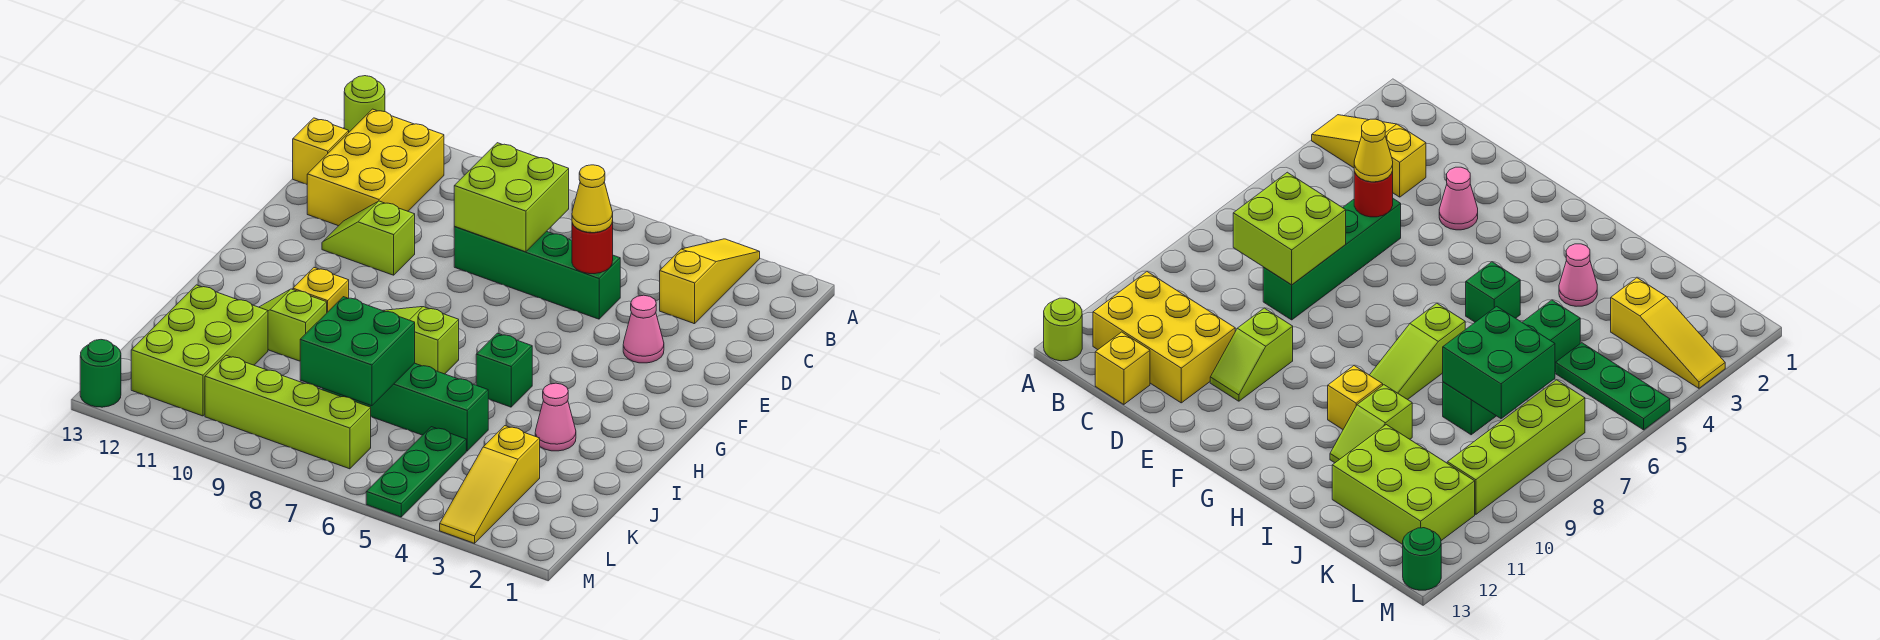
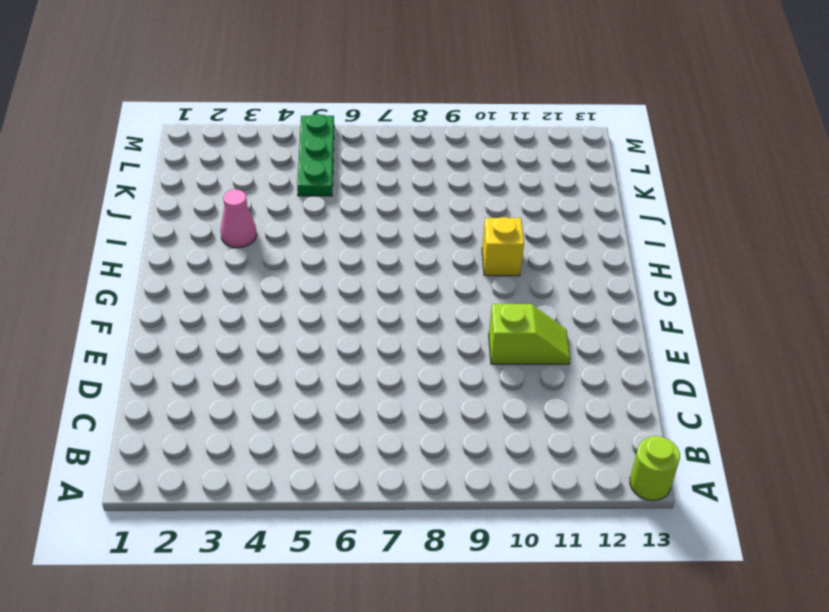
none -> yellow 1x3 slope [660,239,760,324]
none -> yellow 2x3 brick [307,109,444,226]
none -> yellow 1x1 brick [293,118,349,184]

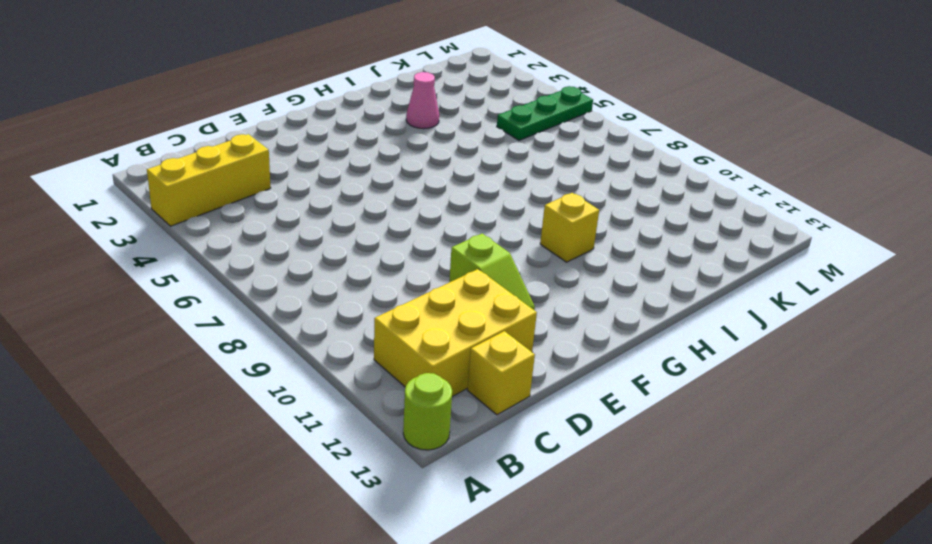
yellow 1x3 brick [147,134,271,226] -> yellow 1x3 slope [660,239,760,324]
none -> green 1x4 brick [454,226,620,319]
none -> pink 1x1 cone [623,295,664,363]
none -> green 1x1 brick [476,333,532,407]

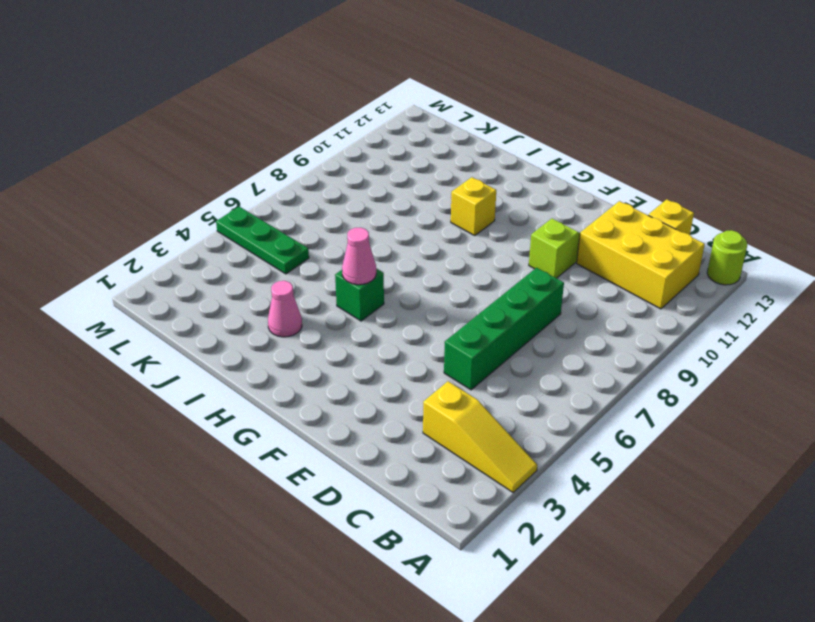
pink 1x1 cone [342,227,376,285] -> pink 1x1 cone moved to [623,295,664,363]
none -> lime 1x3 slope [383,307,459,374]
none -> lime 1x2 slope [259,289,327,361]
none -> green 1x4 brick [322,363,488,451]

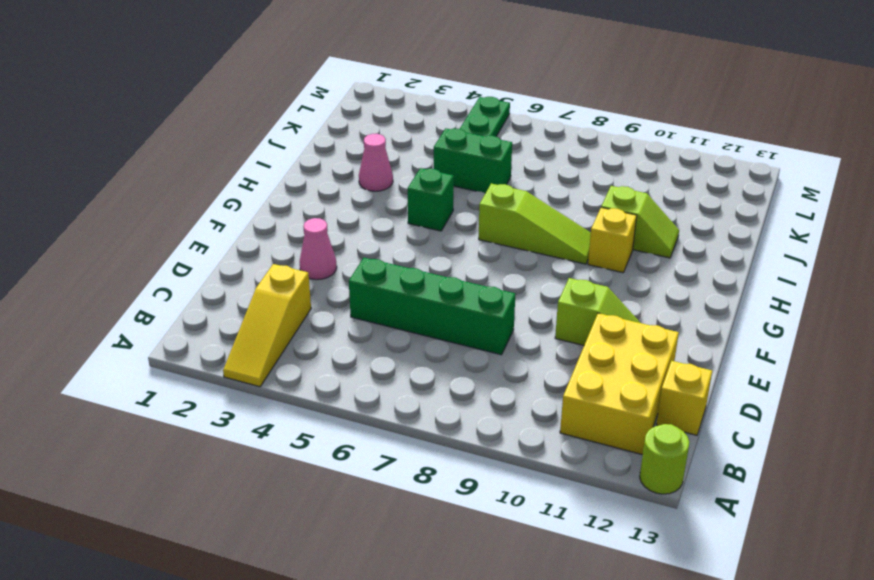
green 1x2 brick [434,128,512,193] -> green 1x4 brick [322,363,488,451]
none -> lime 2x3 brick [131,285,268,416]
none -> yellow 1x3 slope [440,426,540,543]
none -> lime 1x4 brick [205,355,371,469]

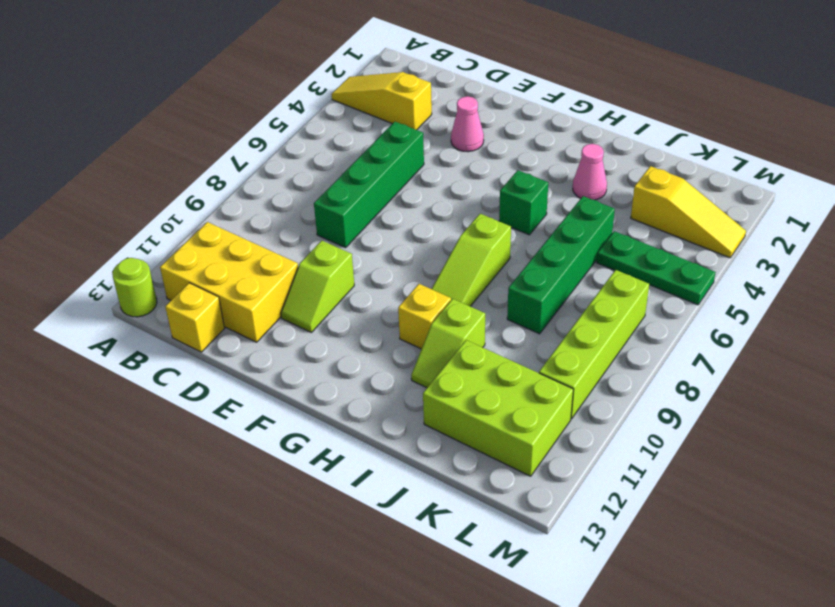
none -> green 1x1 round brick [80,340,121,407]
none -> lime 2x2 brick [454,143,569,252]
none -> red 1x1 round brick [572,220,613,274]

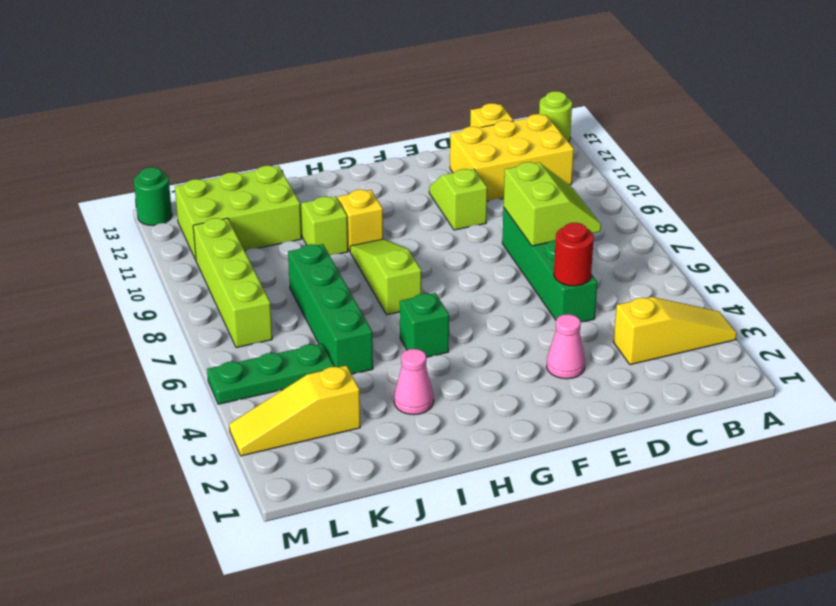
lime 2x2 slope [504,162,601,246] -> lime 2x2 brick [454,143,569,252]
none -> green 2x2 brick [300,297,415,406]
none -> yellow 1x1 cone [572,165,613,233]

